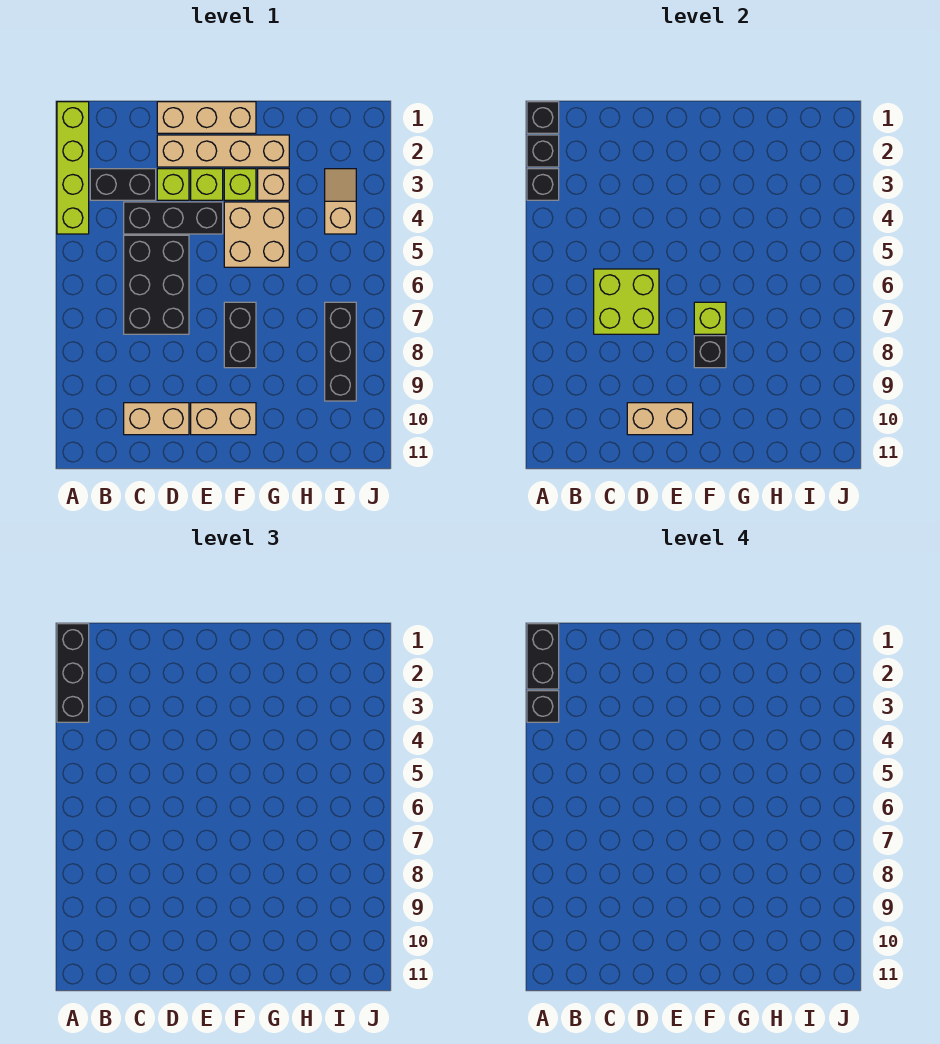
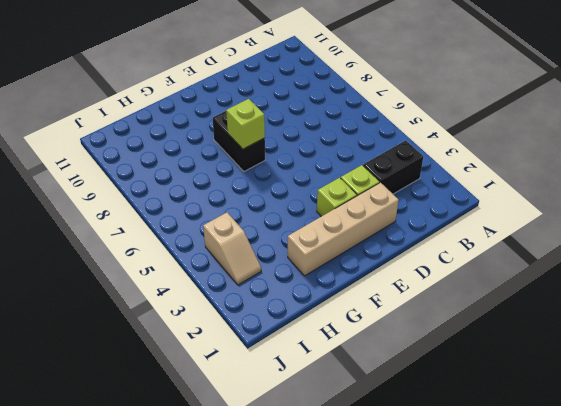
none -> lime 1x4 brick [57,102,89,234]
none -> black 1x3 brick [124,202,223,234]
none -> black 2x3 brick [124,235,189,334]

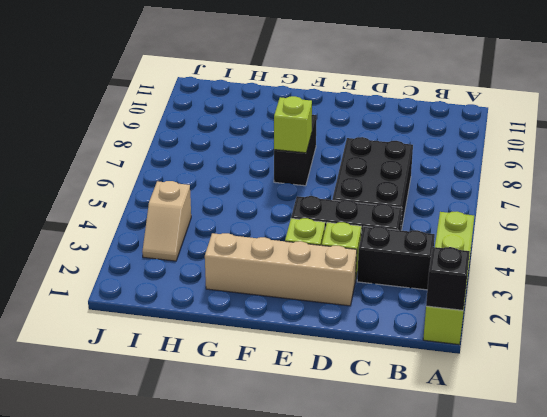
none -> tan 1x2 brick [124,403,189,435]
none -> tan 1x3 brick [157,102,256,133]
none -> tan 1x2 brick [191,403,256,435]

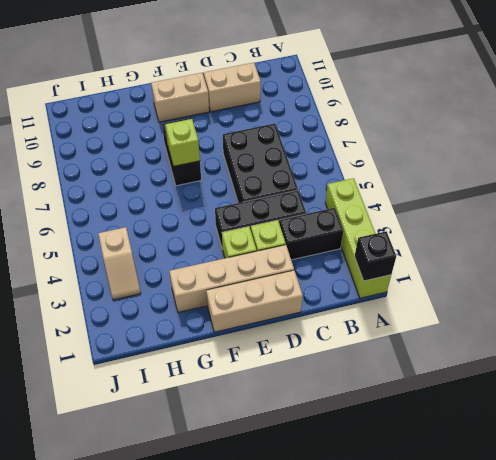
none -> lime 1x1 brick [224,169,256,200]
none -> tan 2x2 brick [224,202,289,267]
none -> tan 1x1 brick [258,169,289,200]

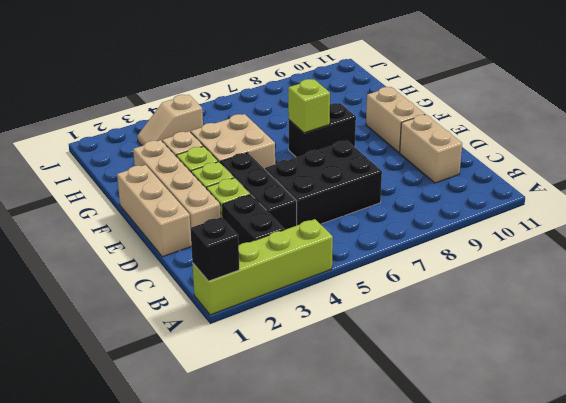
none -> black 1x3 brick [325,302,356,401]
none -> black 1x1 brick [527,135,559,167]
none -> black 1x1 brick [527,169,559,200]

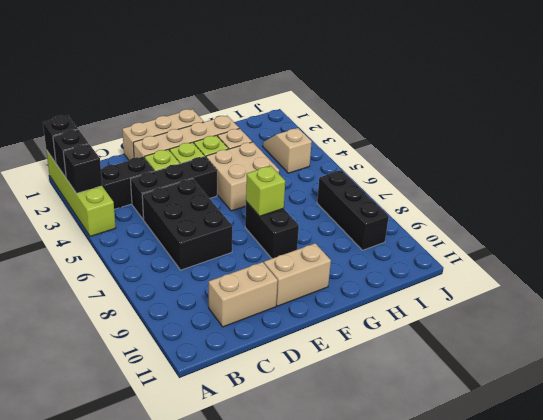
none -> lime 2x2 brick [594,269,659,334]
none -> tan 1x2 brick [627,403,693,435]
none -> black 1x1 brick [694,336,726,368]

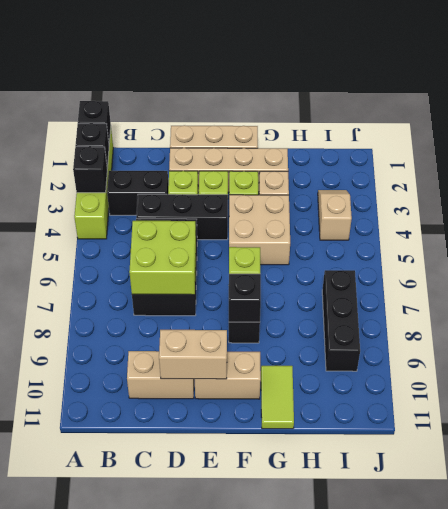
lime 1x2 tile [261,366,294,429] -> none
none -> black 1x3 brick [57,624,89,722]
none -> black 1x2 brick [527,624,559,689]
none -> black 1x1 brick [527,691,559,722]

